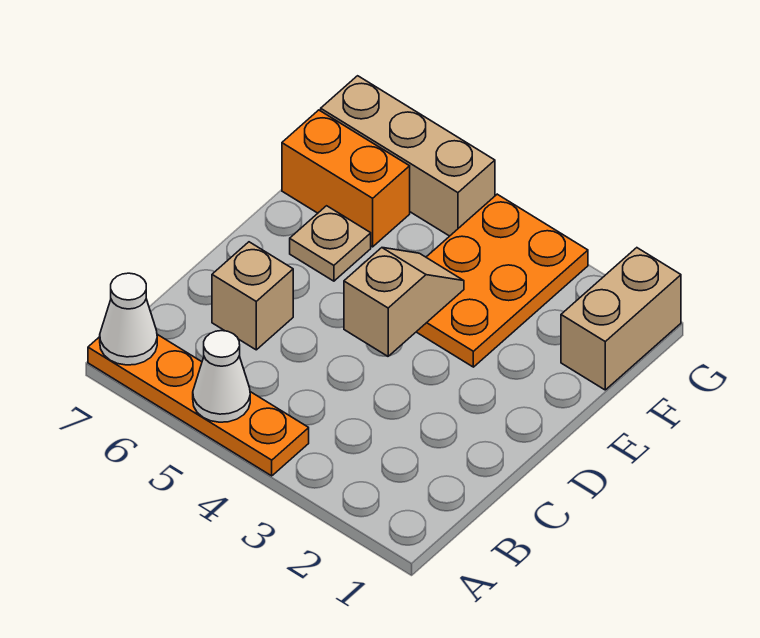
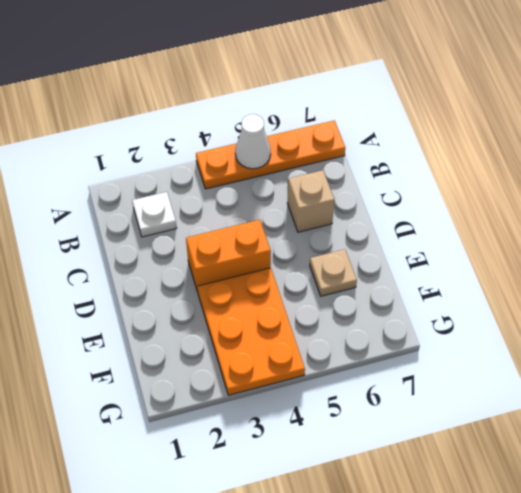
white 1x1 plate [132,192,177,237] -> none
orange 1x2 brick [186,220,271,292] -> orange 1x2 brick moved to [282,110,410,247]
none -> tan 1x2 brick [561,248,681,390]
none -> tan 1x3 brick [321,76,495,236]

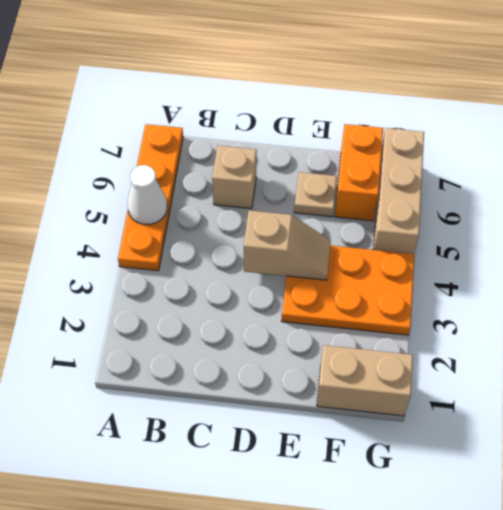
none -> white 1x1 cone [100,273,157,365]

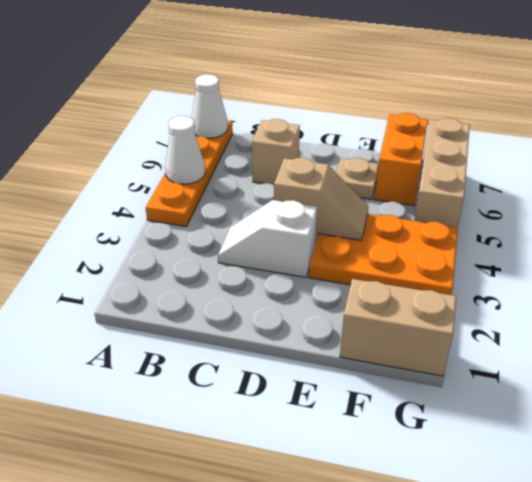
white 1x2 slope [218,200,317,277] -> none

